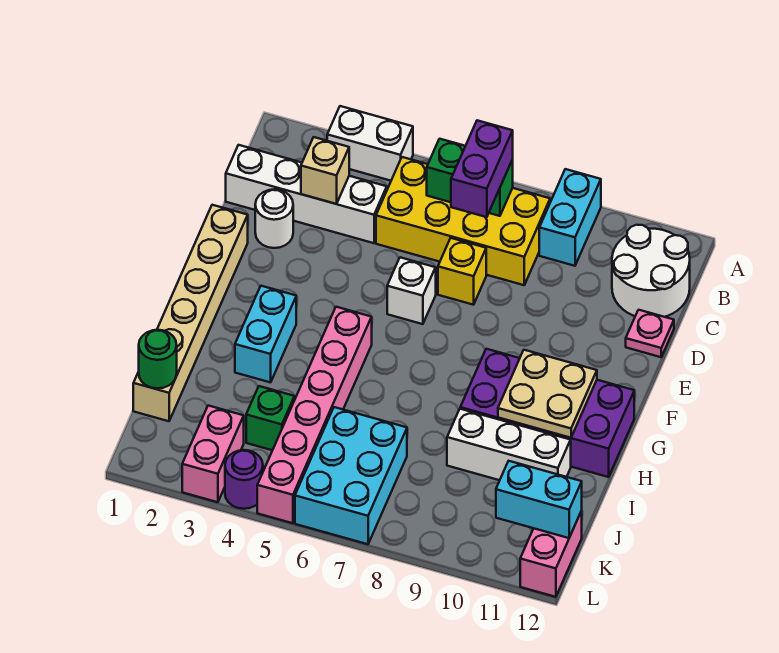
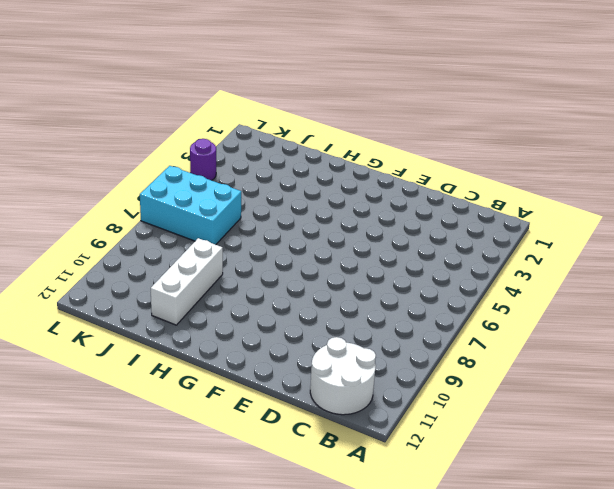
none -> white 1x2 brick [327,106,413,181]
none -> cyan 1x2 brick [539,169,601,266]
none -> yellow 2x4 brick [376,157,550,285]

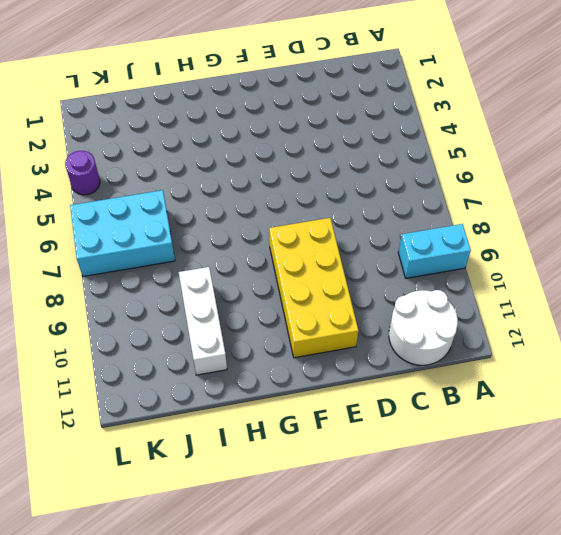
yellow 2x4 brick [269,218,358,358] -> yellow 2x4 brick moved to [376,157,550,285]
none -> white 1x2 brick [327,106,413,181]
none -> white 1x4 brick [226,145,387,243]
none -> white 1x1 round brick [255,189,293,248]

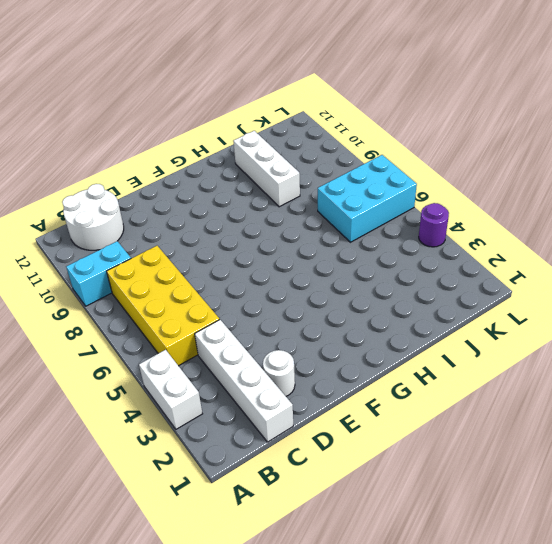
none -> yellow 1x1 brick [438,238,486,305]
none -> pink 1x1 plate [626,310,674,357]
none -> tan 1x6 brick [133,205,248,421]

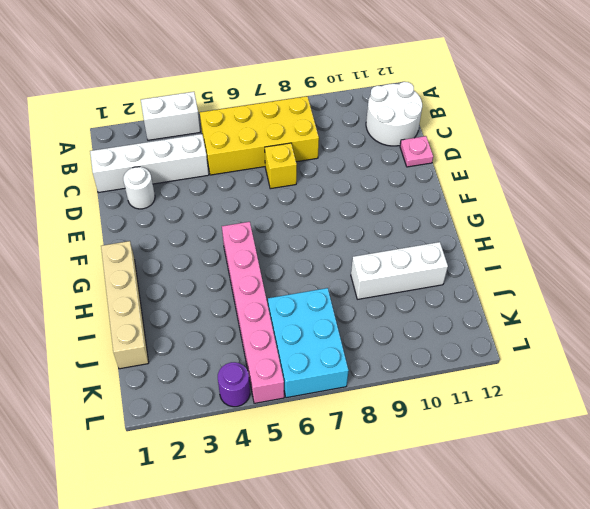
tan 1x4 brick [101,241,149,369] -> tan 1x6 brick [133,205,248,421]
none -> cyan 1x2 brick [539,169,601,266]
none -> white 1x1 brick [387,257,436,324]
none -> cyan 1x2 brick [235,286,296,382]

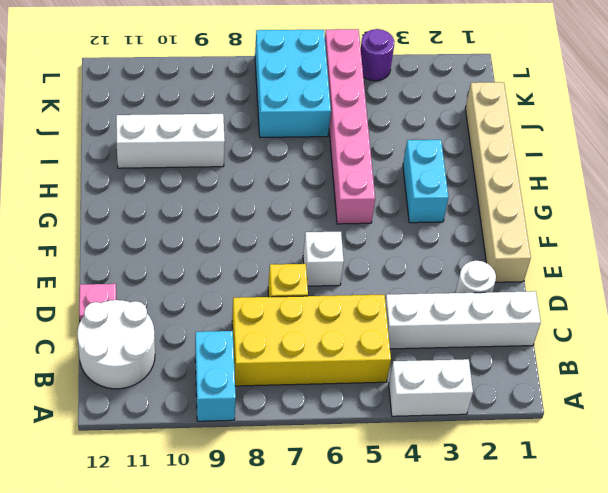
none -> purple 2x4 brick [460,349,634,477]
none -> green 1x1 brick [246,386,294,450]
none -> pink 1x2 brick [182,406,244,502]

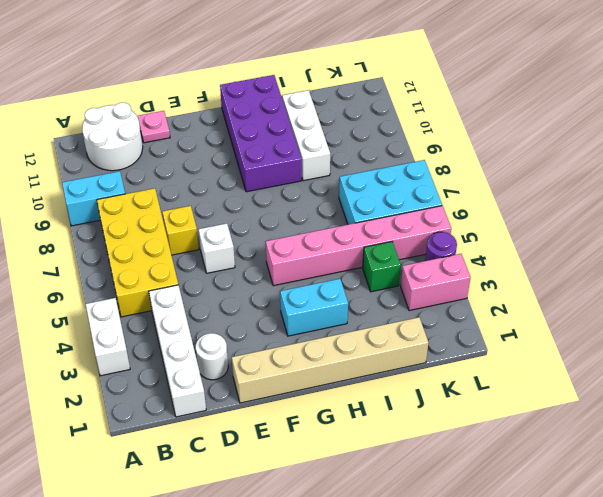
none -> pink 1x2 brick [520,511,582,597]
none -> green 1x2 brick [427,139,513,216]
none -> tan 1x1 brick [301,137,349,204]

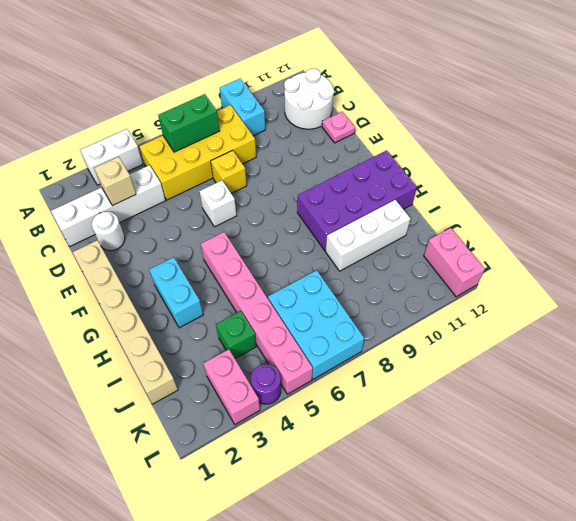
none -> tan 2x2 plate [498,350,597,438]
none -> green 1x1 round brick [139,330,177,388]
none -> cyan 1x2 brick [496,461,582,538]

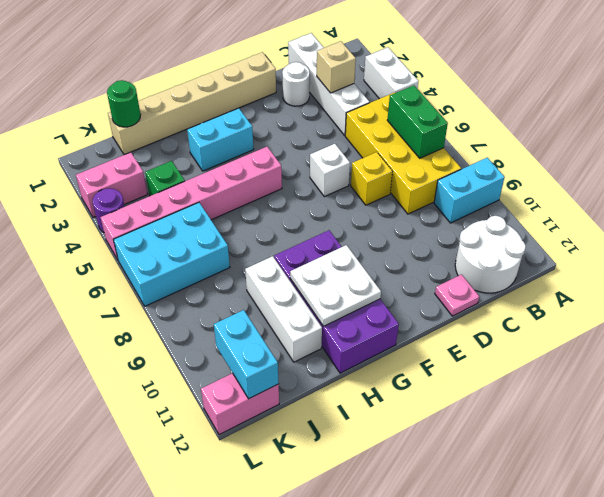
white 2x2 plate [290,245,381,326] -> tan 2x2 plate [498,350,597,438]
none -> purple 1x2 brick [451,120,513,217]

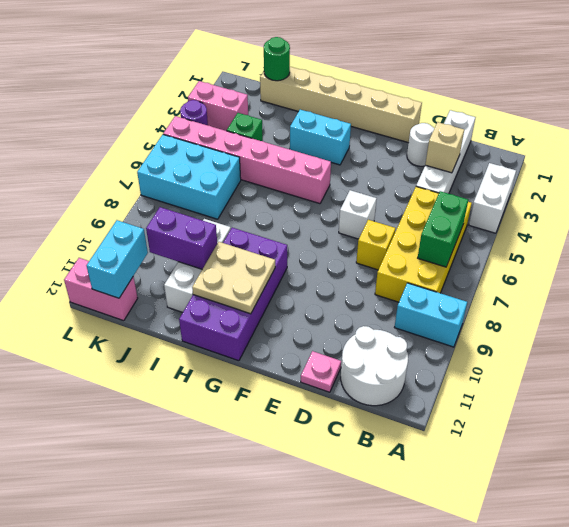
purple 1x2 brick [146,207,217,269] -> purple 1x2 brick moved to [451,120,513,217]

